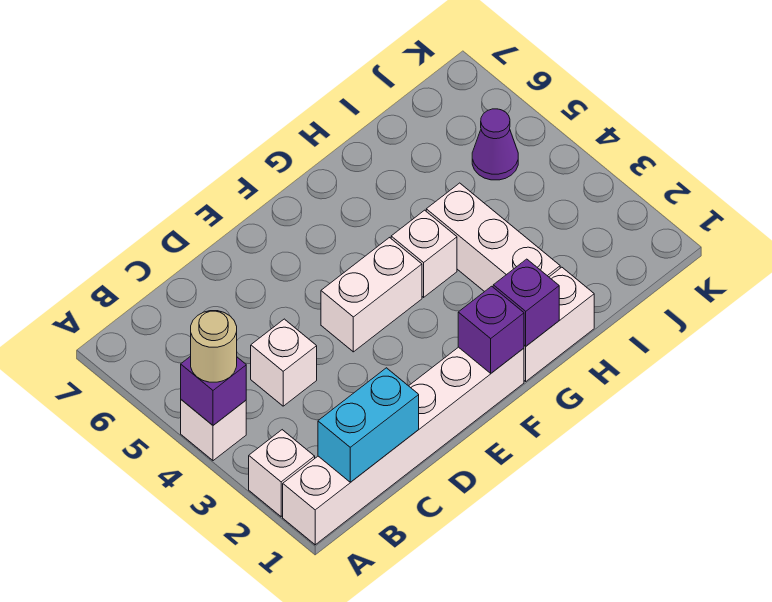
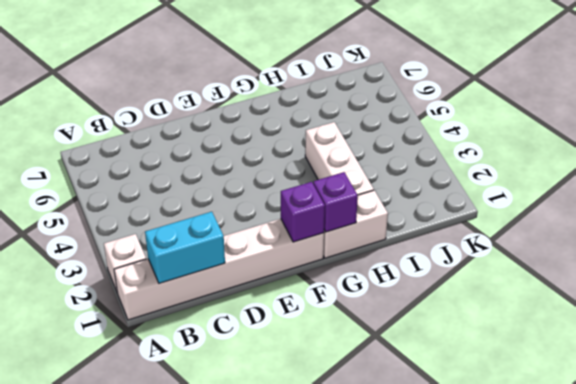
none -> white 1x1 brick [181,400,246,461]
none -> white 1x1 brick [251,319,317,406]
none -> white 1x2 brick [321,238,422,352]

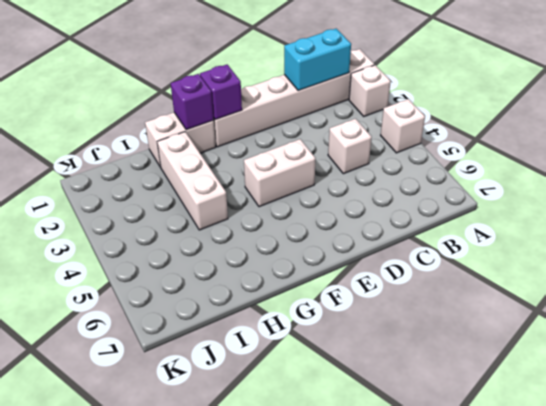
none -> white 1x1 brick [391,210,457,297]
none -> purple 1x1 cone [472,109,518,180]
none -> purple 1x1 brick [181,356,246,425]

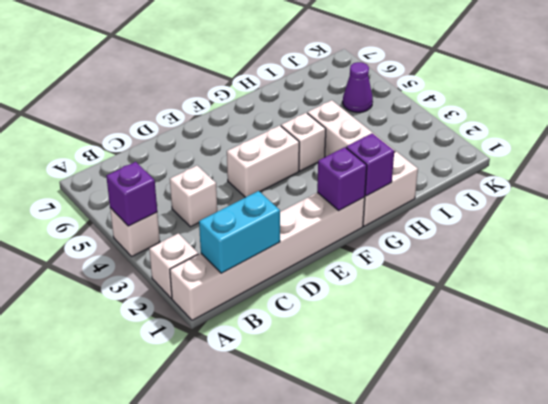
none -> tan 1x1 round brick [191,311,237,382]

